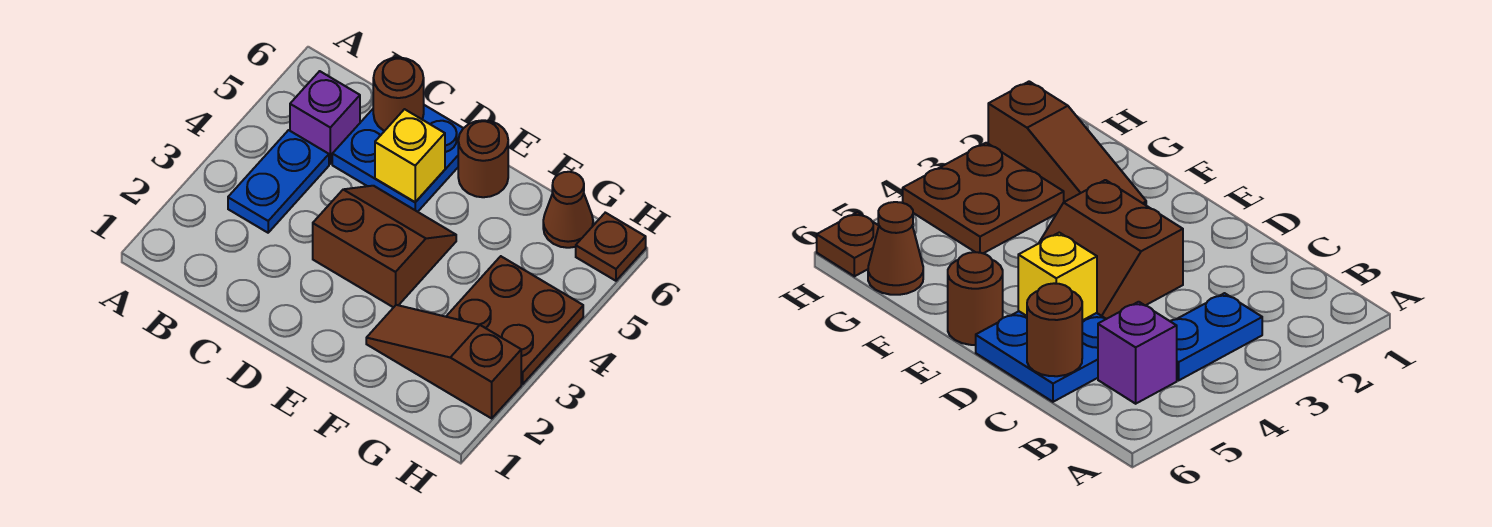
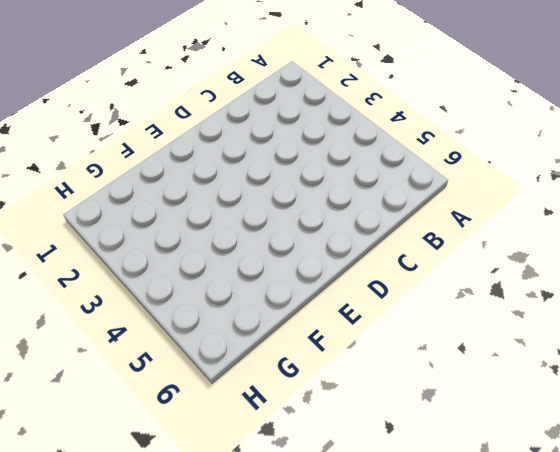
none -> blue 1x2 plate [228,130,329,233]
none -> purple 1x1 brick [290,71,360,164]

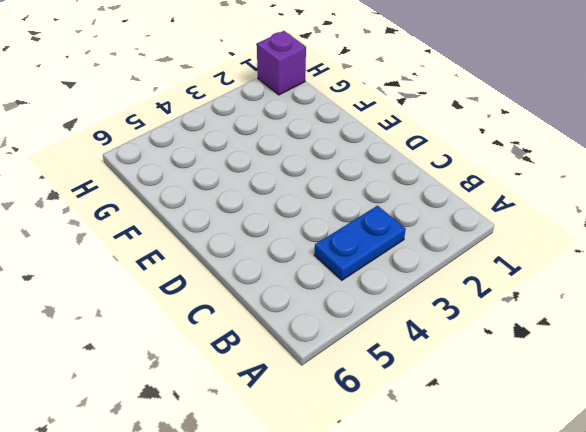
purple 1x1 brick [257,31,306,95] -> purple 1x1 brick moved to [290,71,360,164]
none -> blue 2x2 plate [332,105,463,212]
none -> brown 2x2 slope [313,186,456,307]

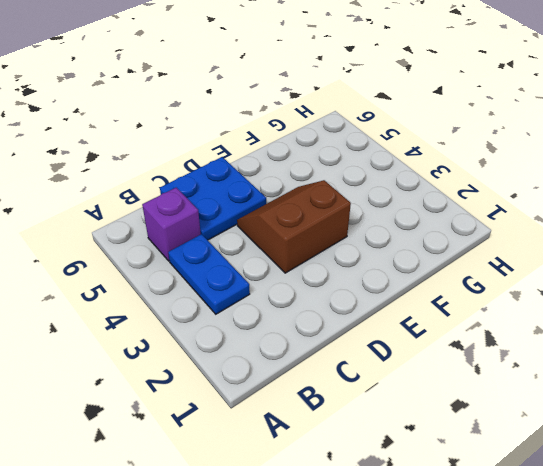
none -> brown 1x1 round brick [458,120,508,197]
none -> brown 1x3 slope [366,305,521,418]

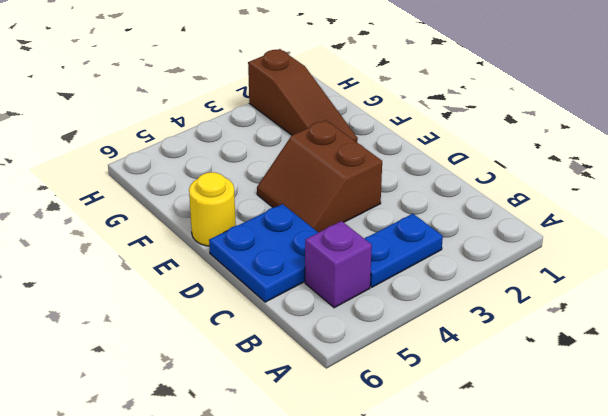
yellow 1x1 round brick [189,172,236,246] -> brown 1x1 round brick [458,120,508,197]
none -> brown 2x2 plate [446,256,583,384]
none -> brown 1x1 cone [543,172,593,248]

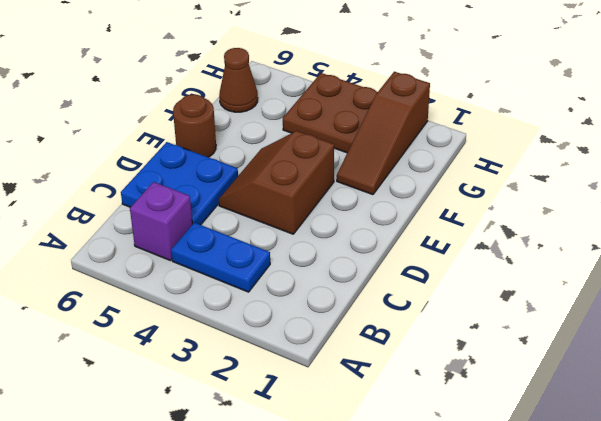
none -> brown 1x1 plate [576,213,646,281]
none -> brown 1x1 round brick [373,58,424,131]

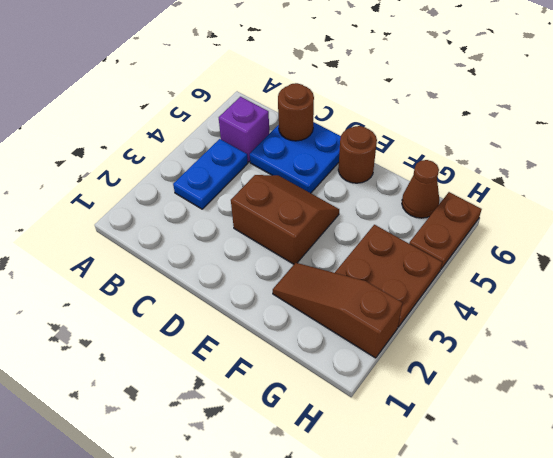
brown 1x2 plate [409,192,482,269] -> brown 1x1 plate [576,213,646,281]
none -> yellow 1x1 brick [375,109,445,202]

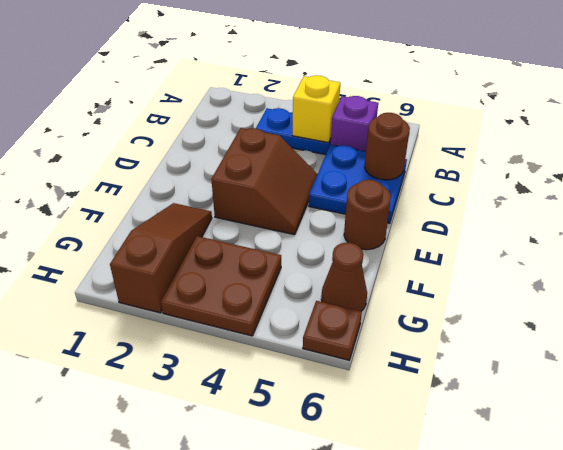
yellow 1x1 brick [293,75,340,143] -> yellow 1x1 brick moved to [375,109,445,202]

